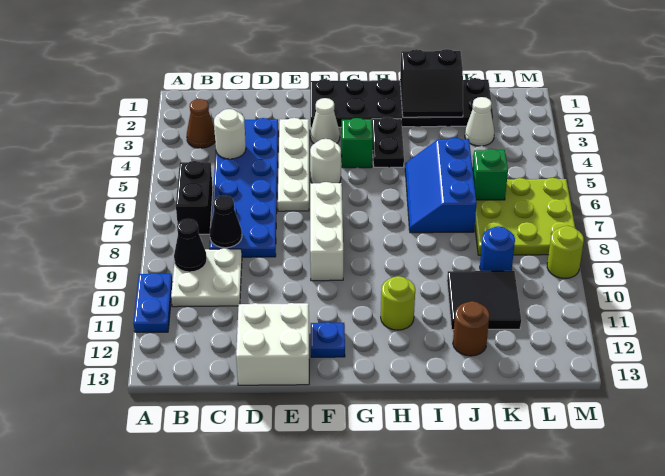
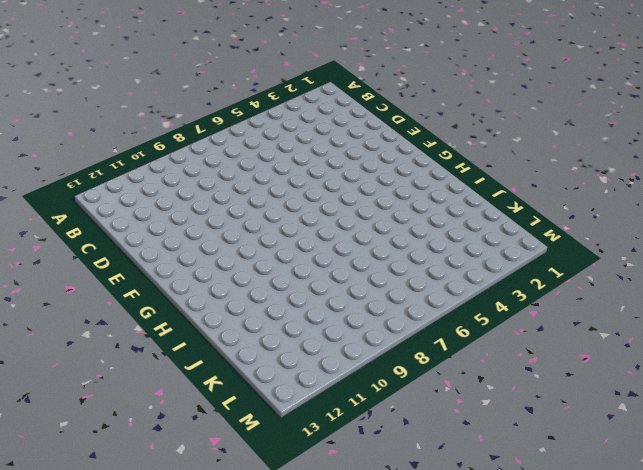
none -> blue 1x2 plate [133,273,172,332]
none -> brown 1x1 cone [187,99,215,148]
none -> black 1x2 brick [176,161,213,234]

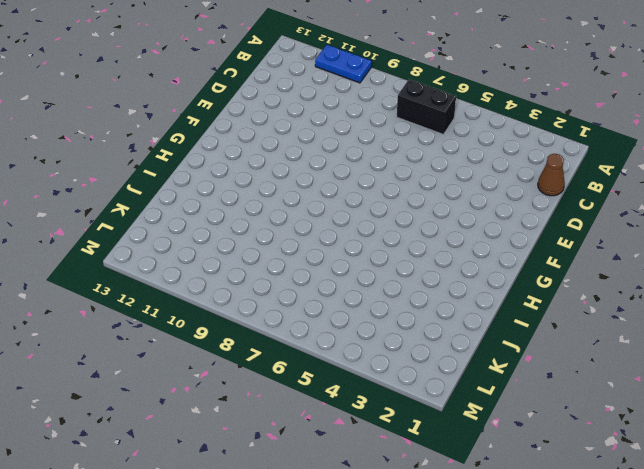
brown 1x1 cone [538,154,565,196] -> brown 1x1 cone moved to [187,99,215,148]
none -> white 2x2 plate [171,248,242,307]
none -> blue 2x6 plate [209,118,278,257]
none -> white 2x2 brick [236,303,309,385]

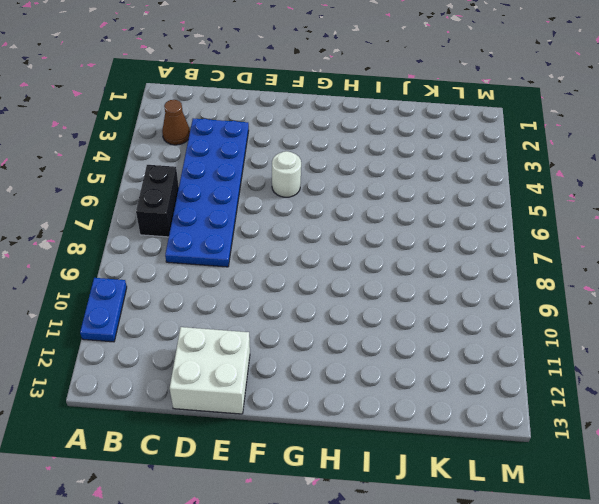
none -> white 2x2 plate [171,248,242,307]
none -> white 1x4 plate [278,118,309,211]
none -> black 2x6 plate [310,78,493,127]

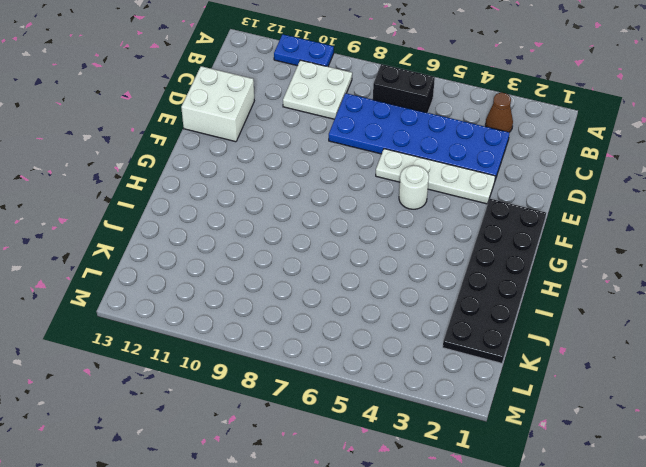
none -> white 1x1 cone [310,98,340,144]
none -> white 1x3 brick [310,182,343,281]
none -> blue 1x1 plate [311,322,345,357]

